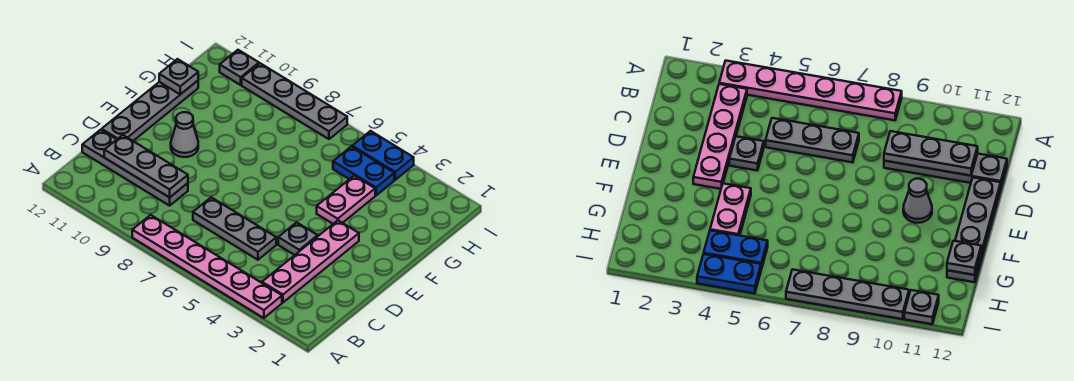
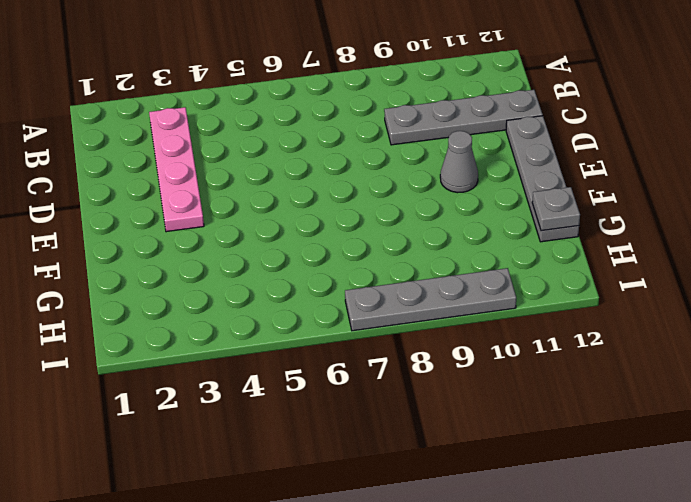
none -> pink 1x6 plate [132,215,282,318]
none -> grey 1x3 plate [193,197,276,260]
none -> grey 1x1 plate [278,222,318,255]

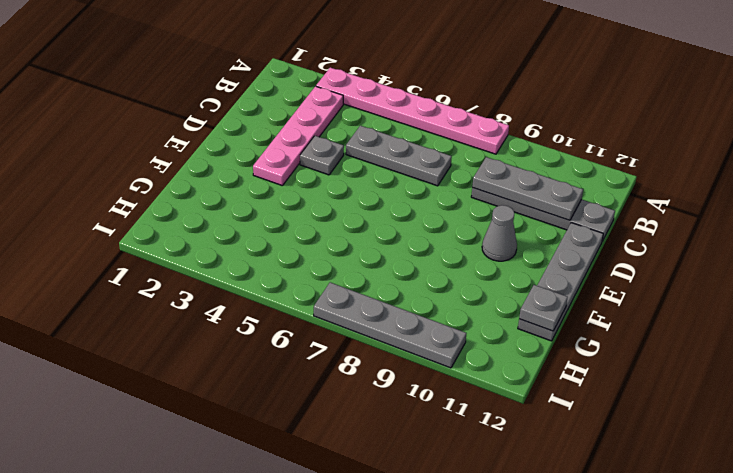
none -> pink 1x2 plate [317,176,375,224]
none -> blue 1x2 plate [333,146,394,195]
none -> blue 1x2 plate [352,131,414,180]

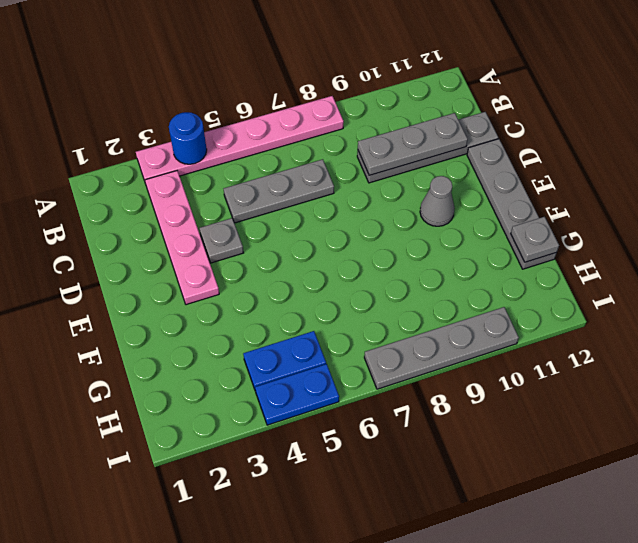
blue 1x1 round brick [169,112,207,164] -> none
none -> pink 1x2 plate [317,176,375,224]
none -> grey 1x1 plate [220,50,259,85]

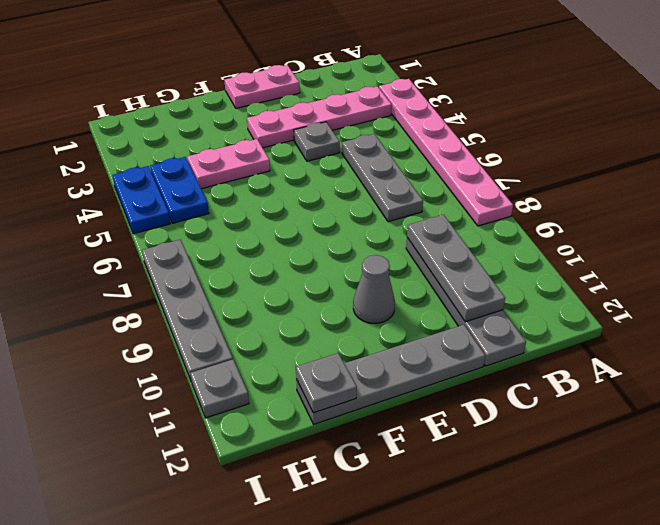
pink 1x2 plate [224,65,300,108] -> none

